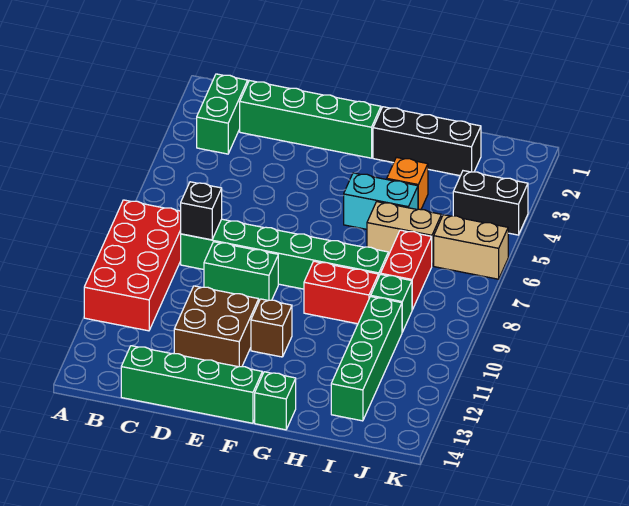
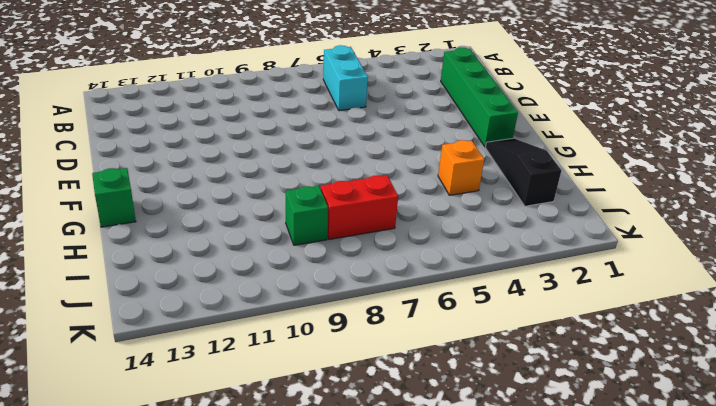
cyan 1x2 brick [323,45,368,111] -> cyan 1x2 brick moved to [344,173,418,229]
black 1x3 slope [485,138,561,206] -> black 1x3 brick [373,107,481,176]
none -> red 2x4 brick [84,200,181,331]
none -> green 1x2 brick [197,74,248,154]
none -> green 1x6 brick [181,219,388,289]

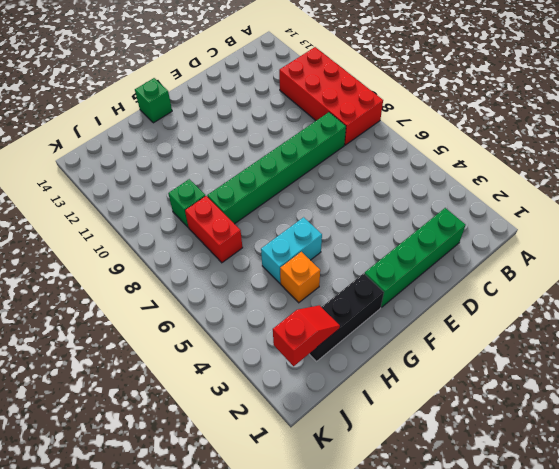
red 1x2 slope [273,305,340,366] -> none
none -> green 1x2 brick [197,74,248,154]
none -> green 1x4 brick [121,346,262,423]
none -> green 1x2 brick [204,242,278,301]

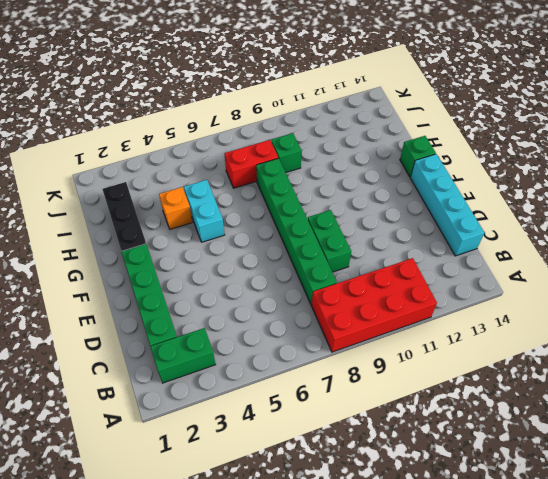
cyan 1x4 brick [410,154,484,256] -> green 1x4 brick [121,346,262,423]
none -> brown 2x2 brick [174,286,259,367]
none -> brown 1x1 brick [251,299,292,357]
none -> red 1x2 brick [304,261,379,324]

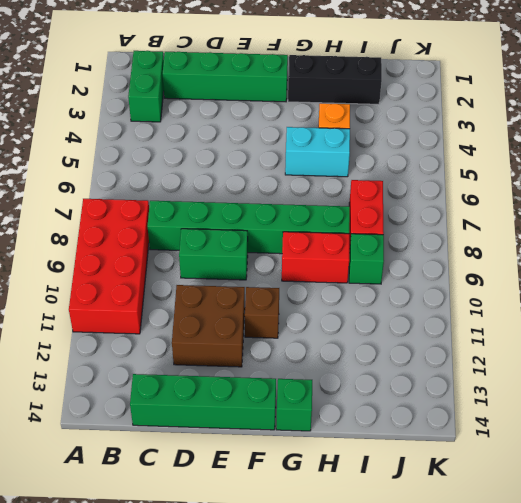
none -> tan 1x2 brick [367,202,441,265]
none -> green 1x4 brick [331,297,402,421]
none -> black 1x2 brick [453,171,528,235]

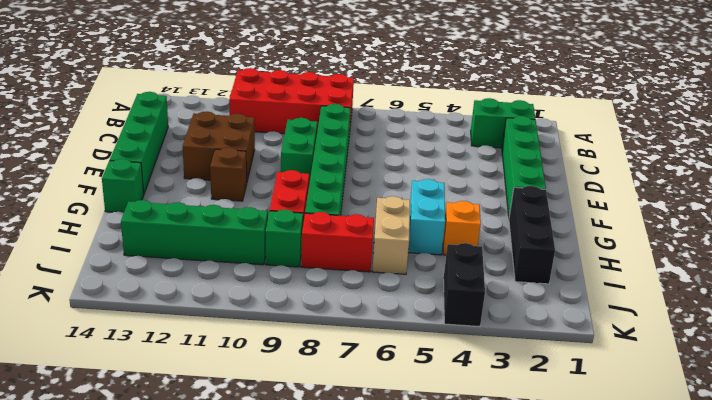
none -> tan 1x2 brick [434,215,508,279]
none -> black 1x1 brick [181,182,222,240]

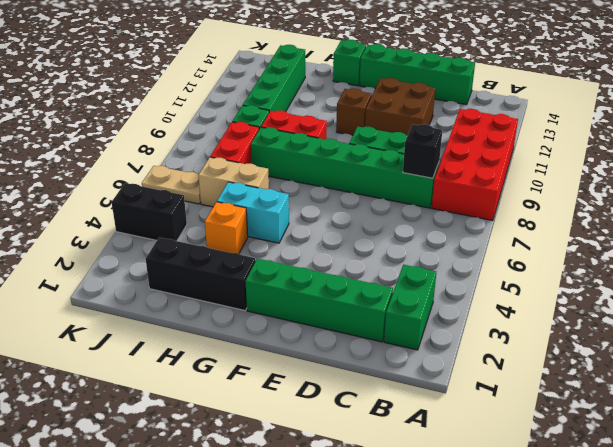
tan 1x2 plate [142,166,201,204] -> tan 1x2 brick [434,215,508,279]

